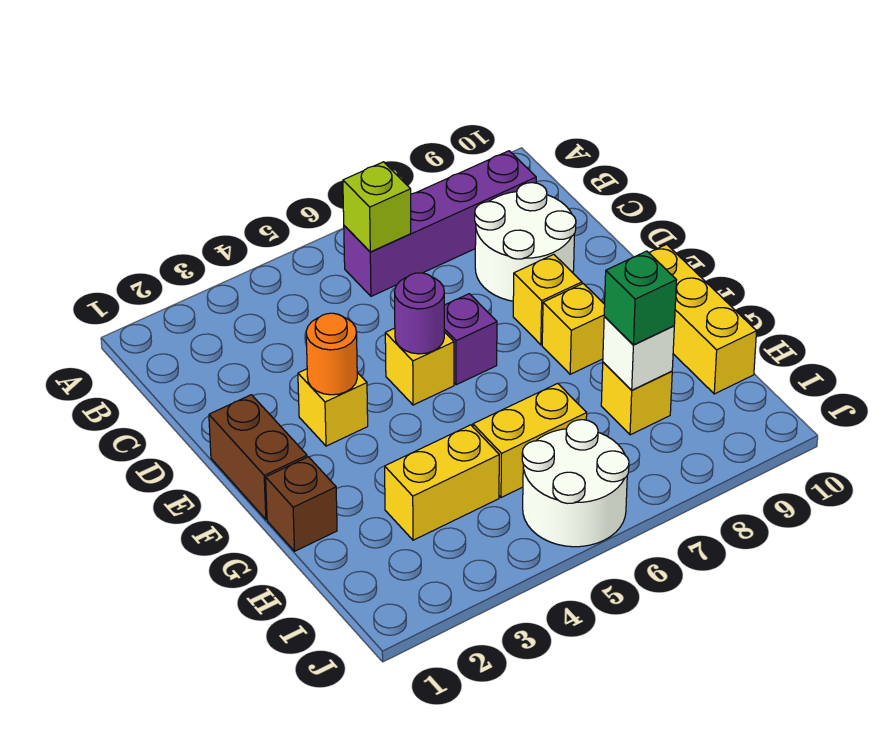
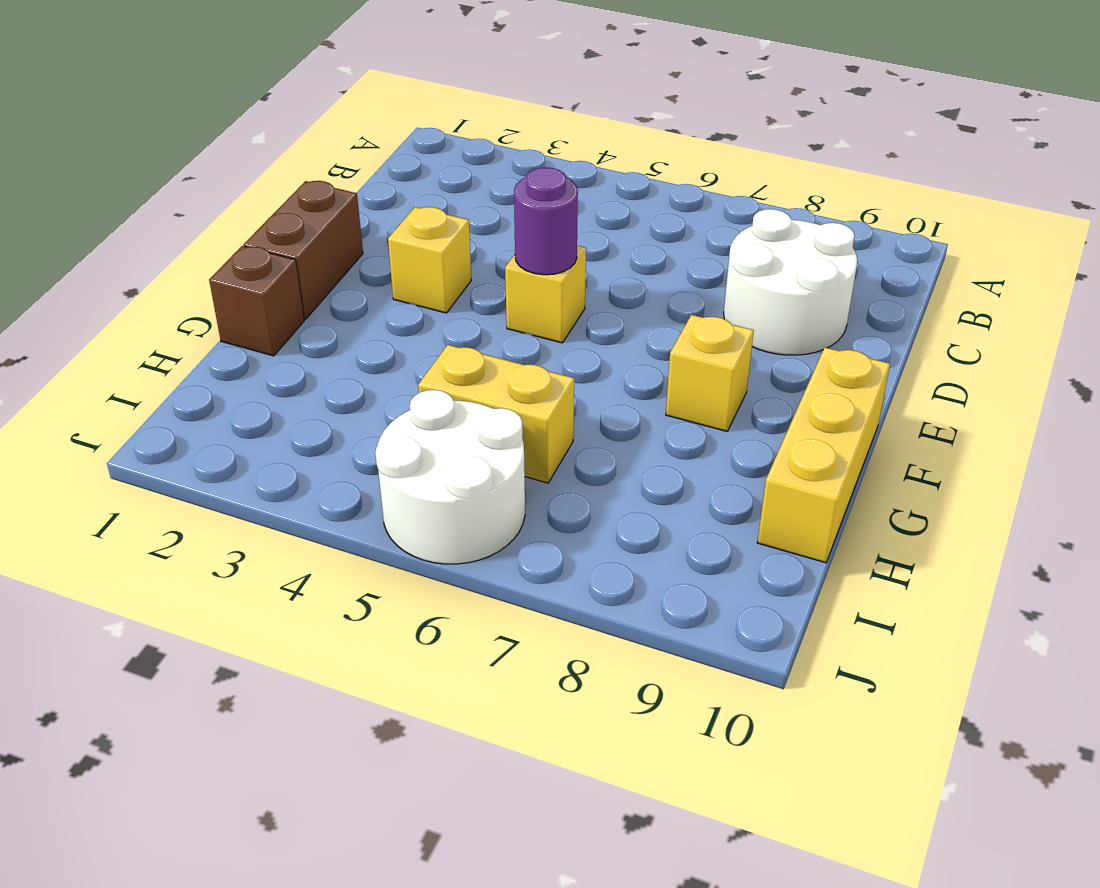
none -> purple 1x4 brick [344,151,536,296]
none -> purple 1x1 brick [444,294,497,385]
none -> yellow 1x1 brick [513,254,582,345]

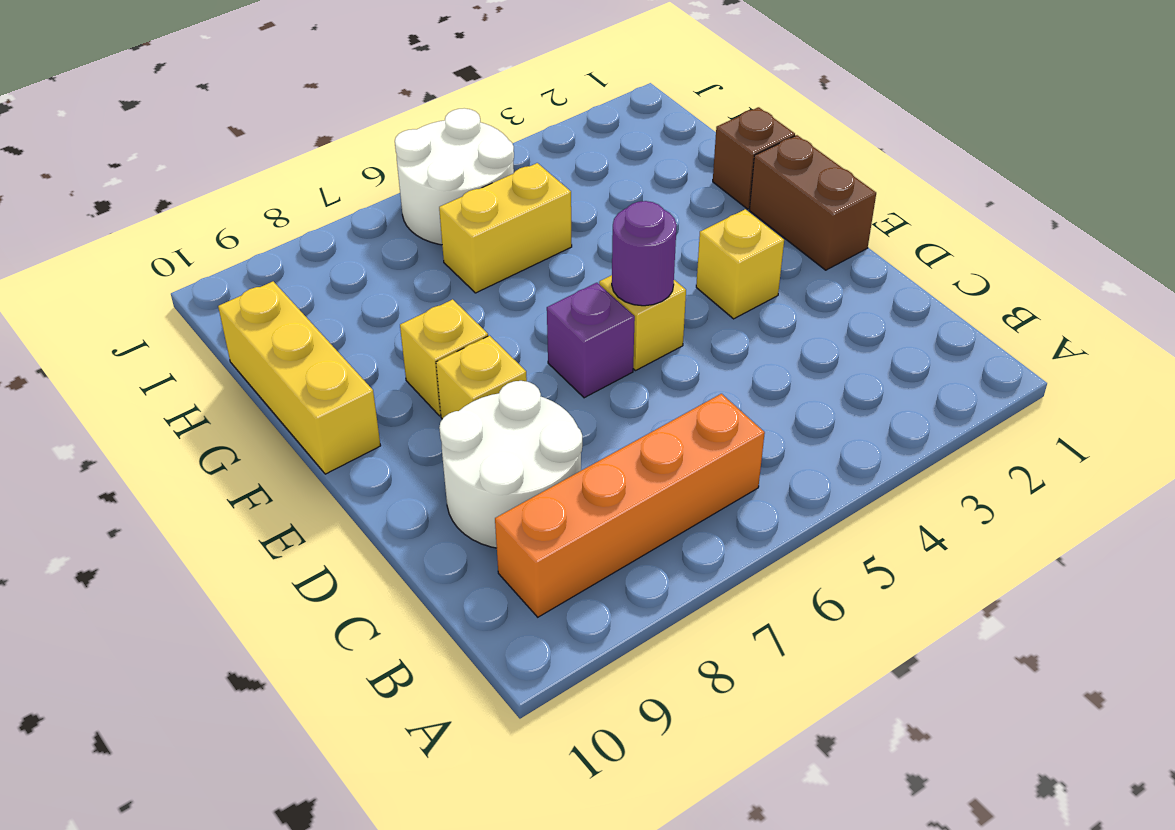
orange 1x4 brick [495,394,765,617] -> purple 1x4 brick [344,151,536,296]
none -> yellow 1x2 brick [385,425,499,540]
none -> yellow 1x1 brick [601,362,672,435]
none -> lime 1x1 brick [343,162,411,252]

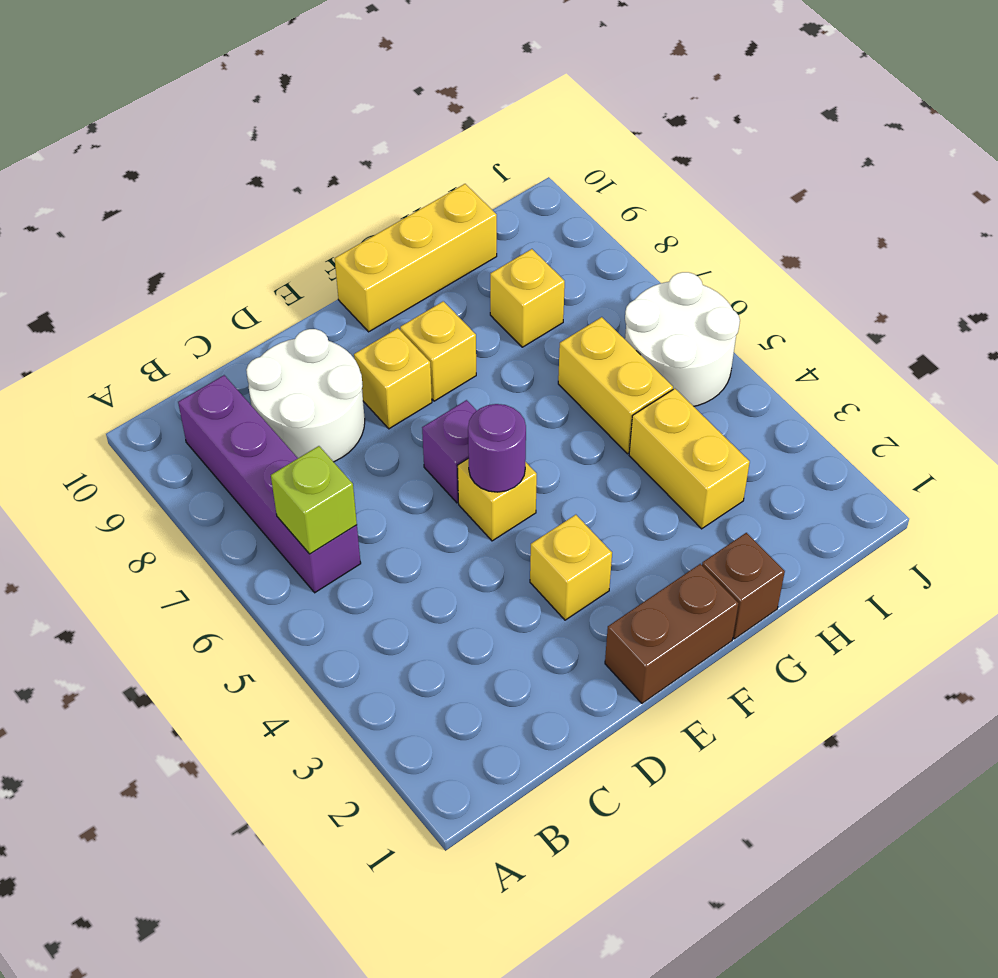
none -> orange 1x1 round brick [306,313,357,395]
none -> white 1x1 brick [603,317,674,390]
none -> green 1x1 brick [604,251,677,345]

